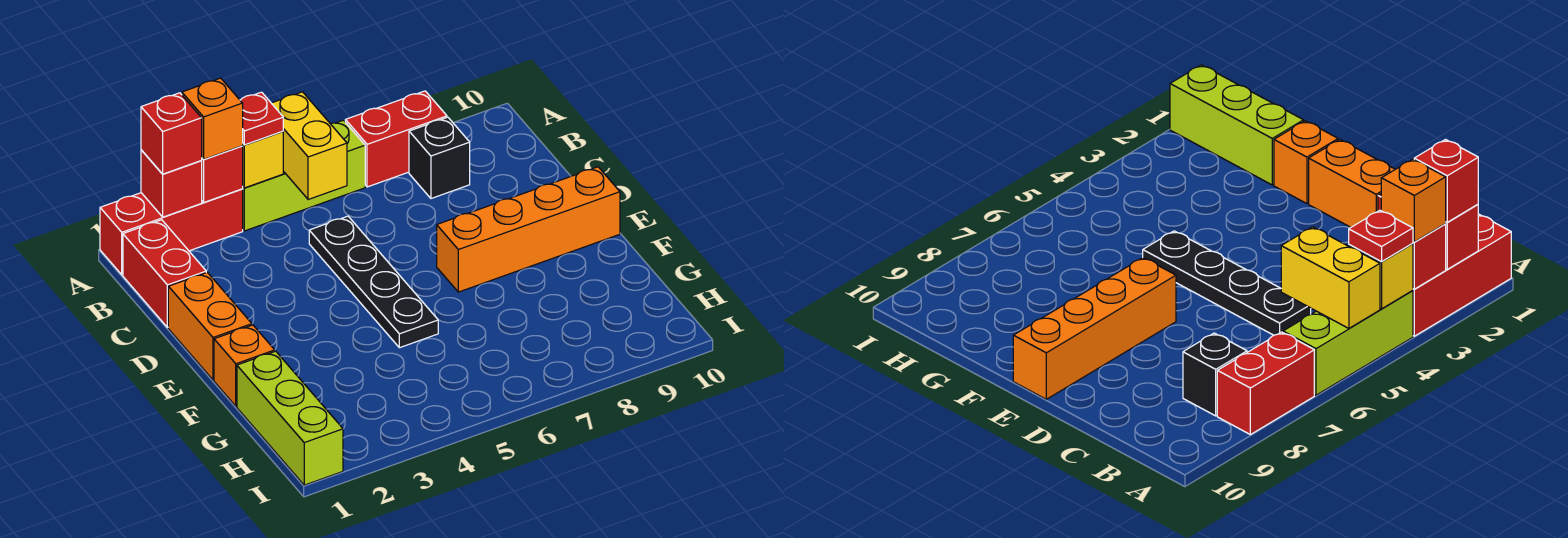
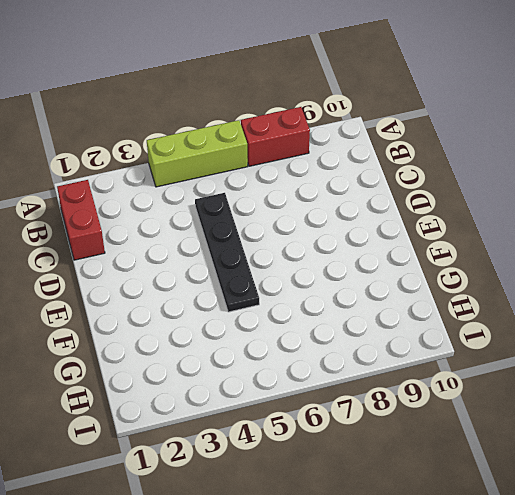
none -> red 1x3 brick [100,189,243,275]
none -> black 1x1 brick [409,117,470,198]
none -> orange 1x2 brick [168,272,252,380]

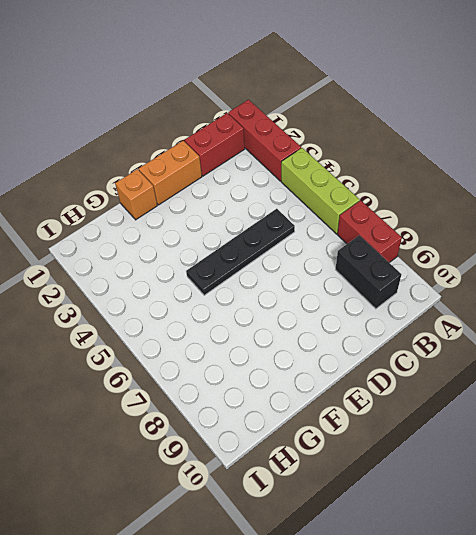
black 1x2 brick [335,235,401,309] -> black 1x1 brick [409,117,470,198]
none -> orange 1x4 brick [437,167,620,292]
none -> lime 1x3 brick [237,351,343,485]
none -> red 1x1 brick [141,150,202,217]

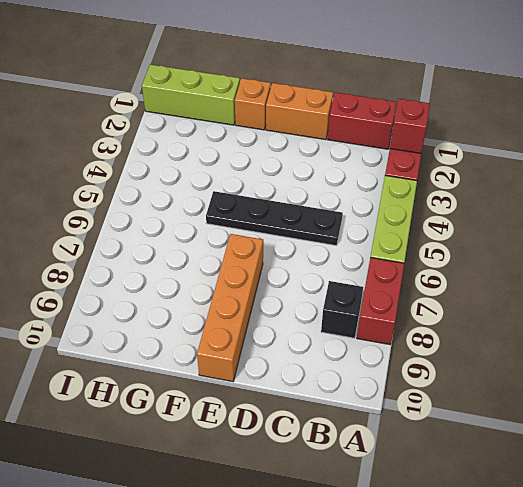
none -> red 1x1 brick [201,146,243,202]
none -> yellow 1x1 brick [243,131,283,188]
none -> yellow 1x2 brick [272,92,347,200]

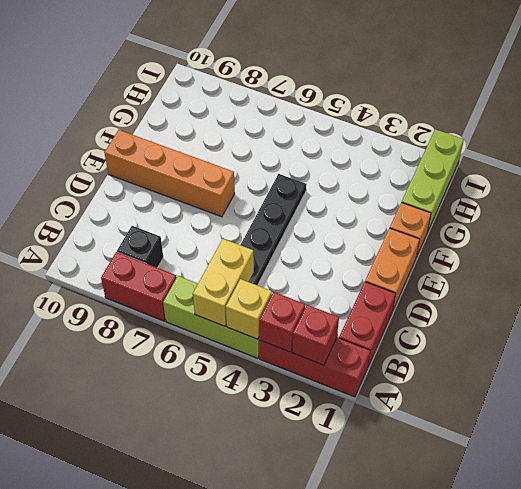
none -> red 1x1 brick [141,93,202,174]
none -> orange 1x1 brick [182,78,243,160]
none -> red 1x1 plate [240,92,283,145]

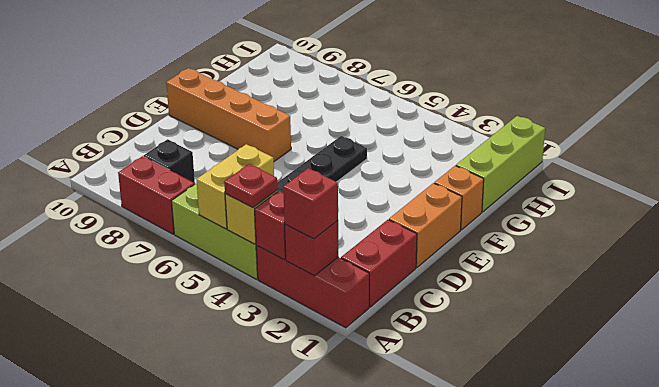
none -> orange 1x1 brick [182,78,243,160]

